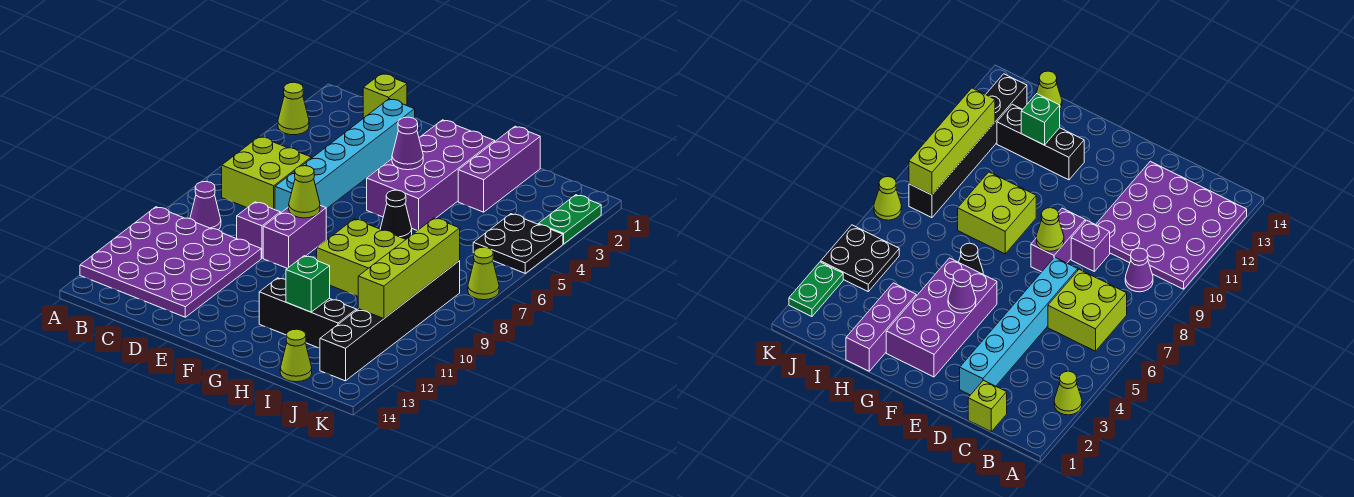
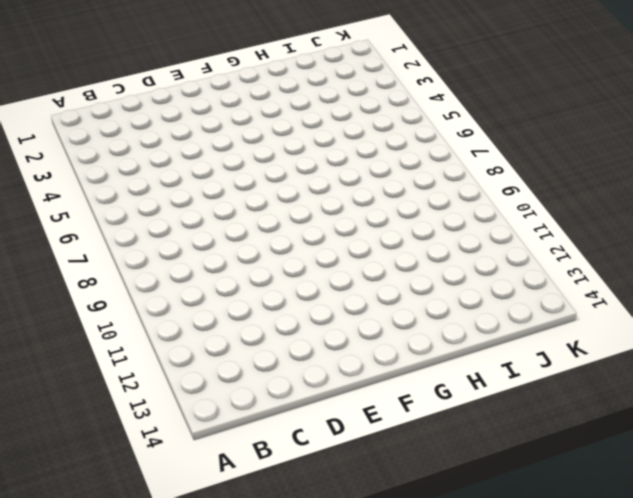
none -> lime 1x1 cone [278,82,309,135]
none -> purple 4x4 plate [80,207,261,317]
none -> lime 2x2 brick [222,137,311,210]

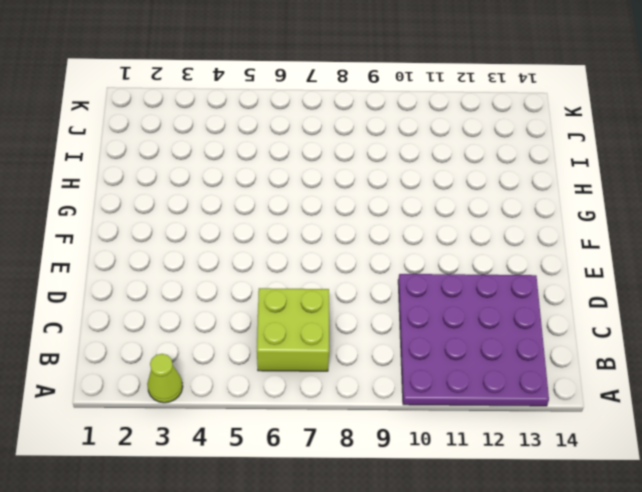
none -> purple 1x1 cone [190,182,221,230]
none -> lime 1x1 brick [363,73,407,118]
none -> cyan 1x6 brick [275,99,415,213]

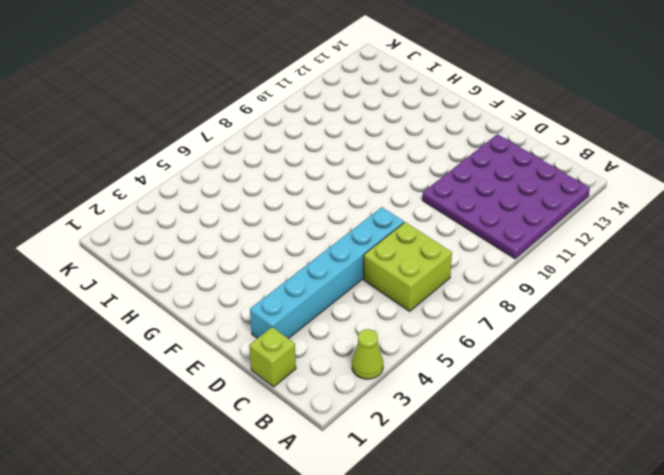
none -> purple 1x1 cone [190,182,221,230]
none -> purple 1x1 brick [237,202,280,258]
none -> purple 1x2 brick [263,205,326,268]

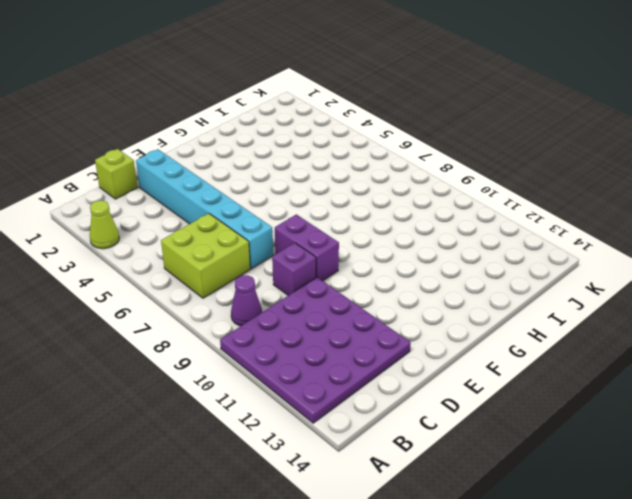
none -> purple 2x4 brick [367,120,495,231]
none -> black 1x1 cone [380,190,412,239]
none -> lime 2x2 brick [317,219,406,296]

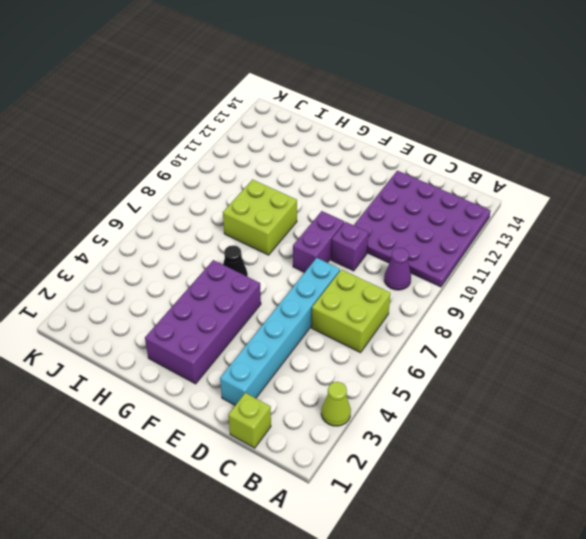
none -> black 1x3 brick [259,278,356,348]
none -> purple 1x3 brick [458,126,540,212]
none -> lime 1x1 cone [280,329,312,382]

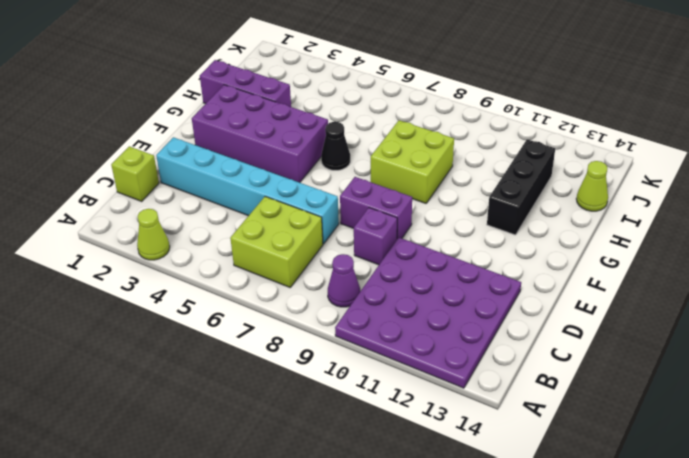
none -> black 2x2 plate [473,214,563,273]
none -> black 1x6 brick [320,261,460,381]
none -> green 1x2 plate [538,195,601,244]

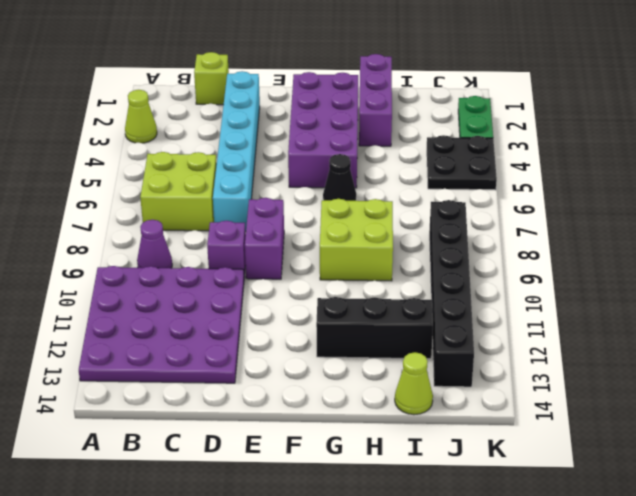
none -> lime 1x1 cone [468,247,499,300]
none -> lime 1x1 cone [289,166,320,218]
none -> purple 1x1 cone [392,117,423,170]

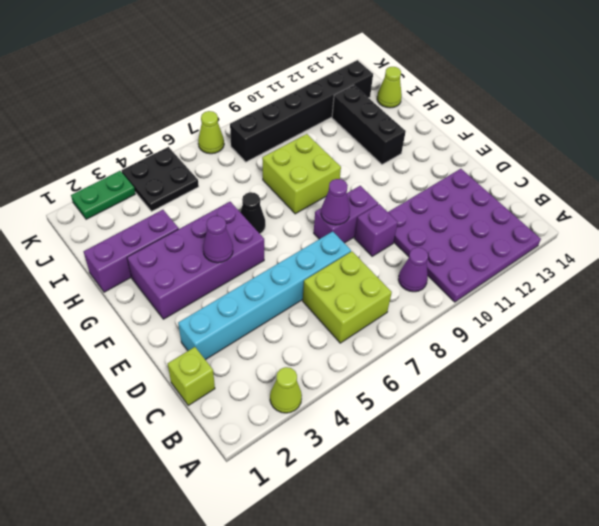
purple 1x1 cone [321,179,350,225] -> lime 1x1 cone [289,166,320,218]
none -> green 1x1 brick [286,256,330,312]
none -> lime 1x4 brick [358,218,460,319]

